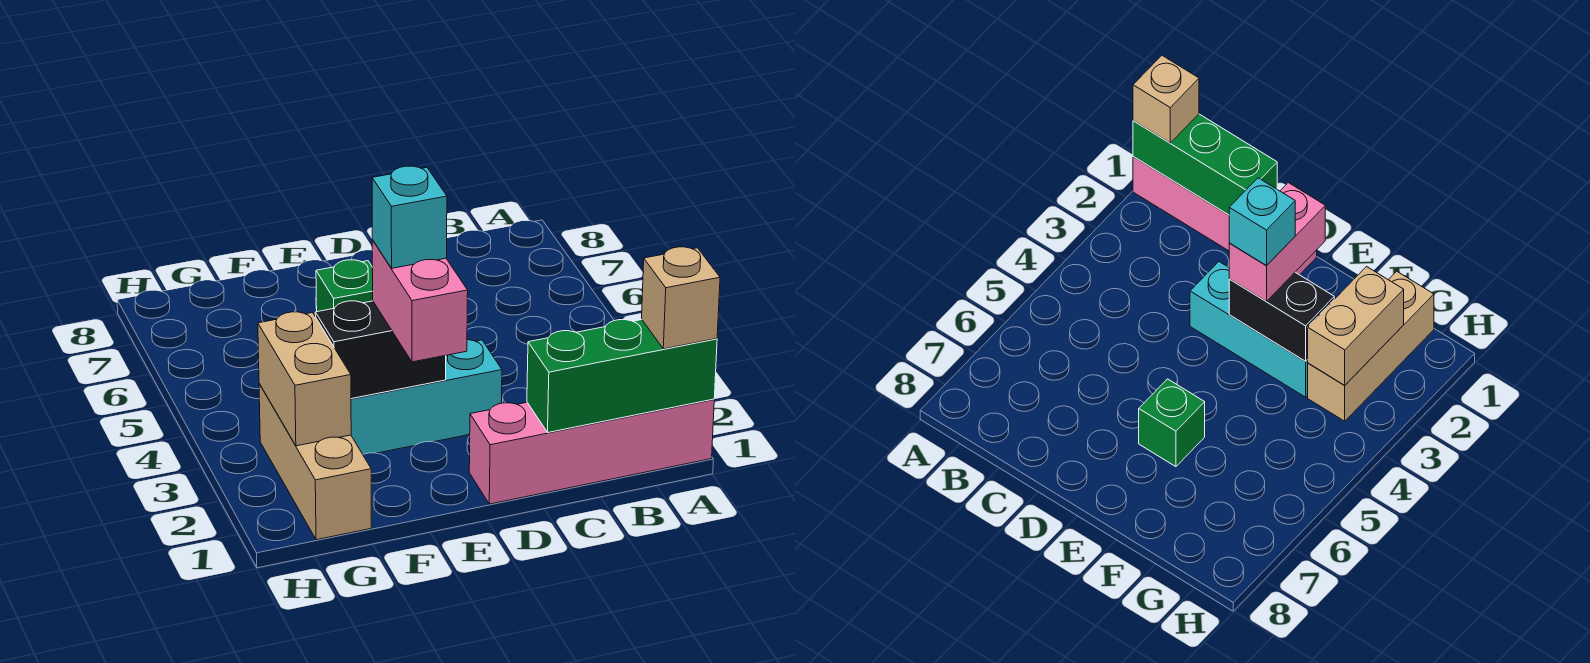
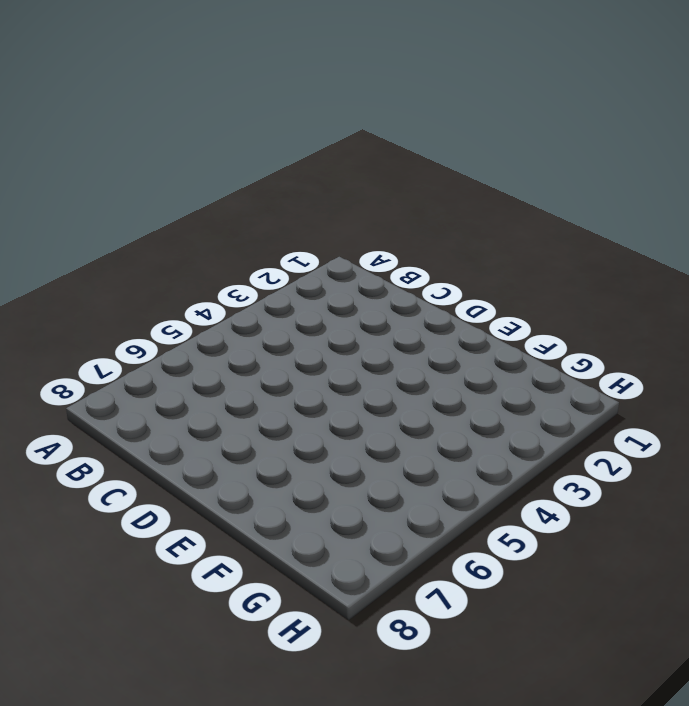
none -> pink 1x4 brick [469,399,714,504]
none -> cyan 1x3 brick [351,340,502,454]

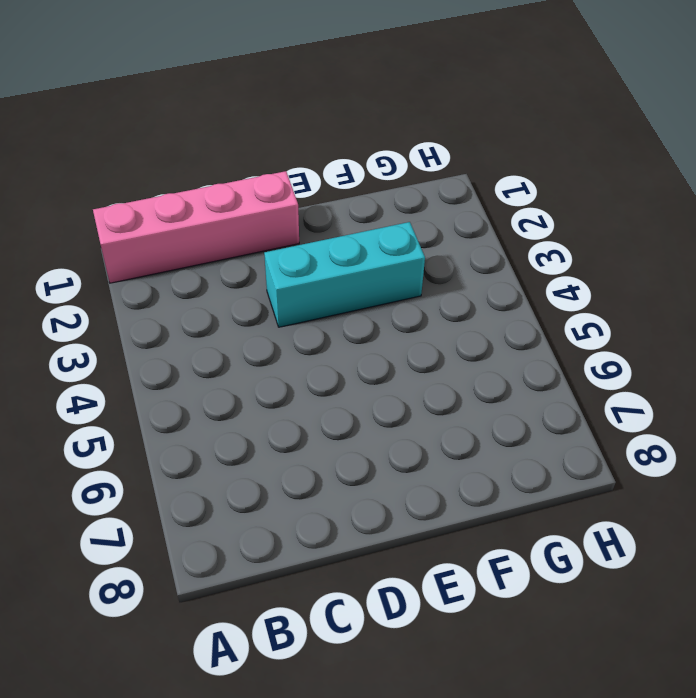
none -> green 1x1 brick [316,260,373,312]
none -> tan 1x3 brick [259,384,372,540]

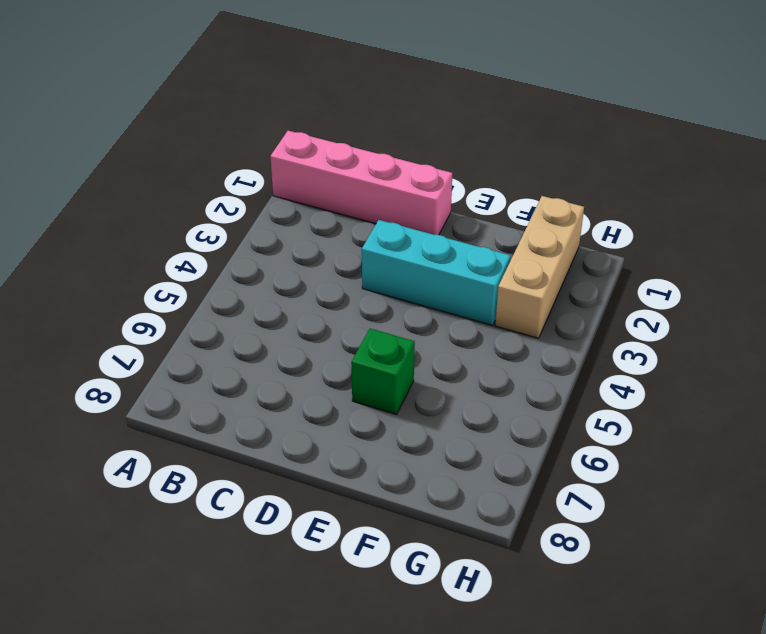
none -> green 1x3 brick [527,320,717,432]
none -> black 1x2 brick [315,301,446,399]

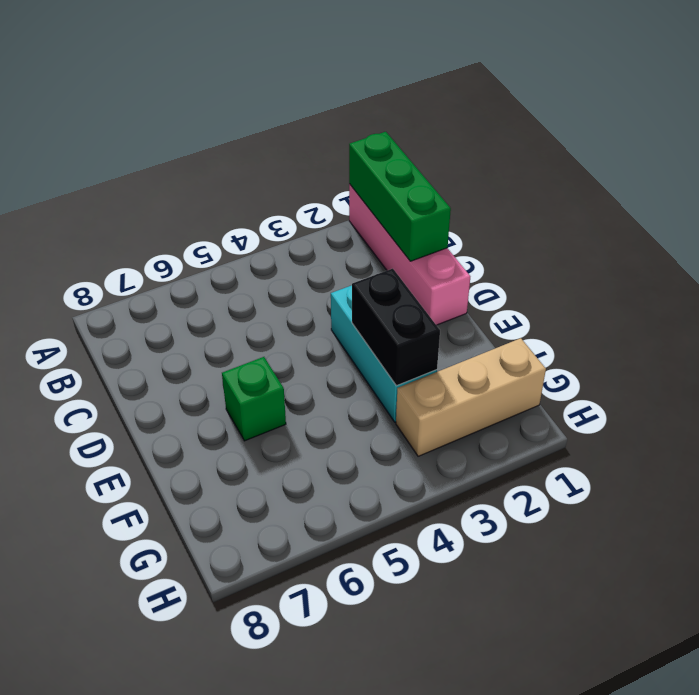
none -> tan 1x2 brick [258,312,351,446]
none -> tan 1x1 brick [642,247,720,349]

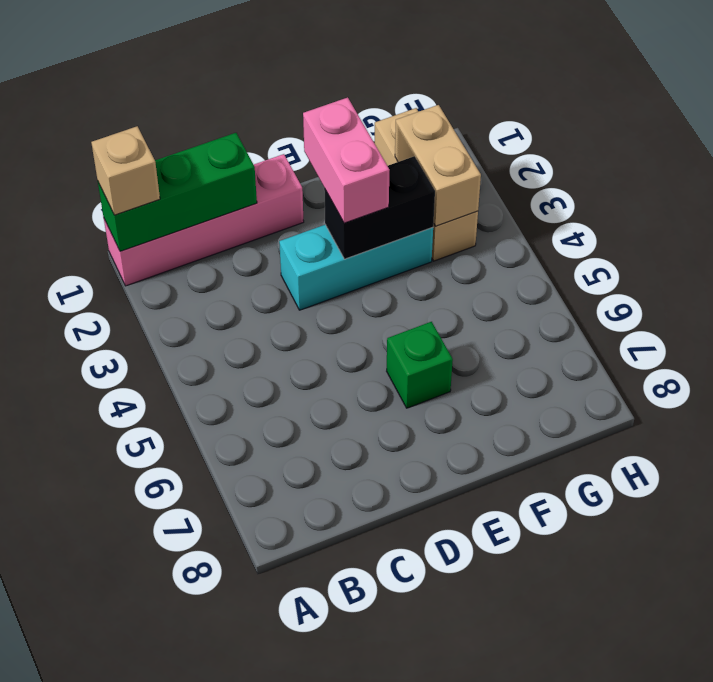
none -> cyan 1x1 brick [372,166,447,268]

